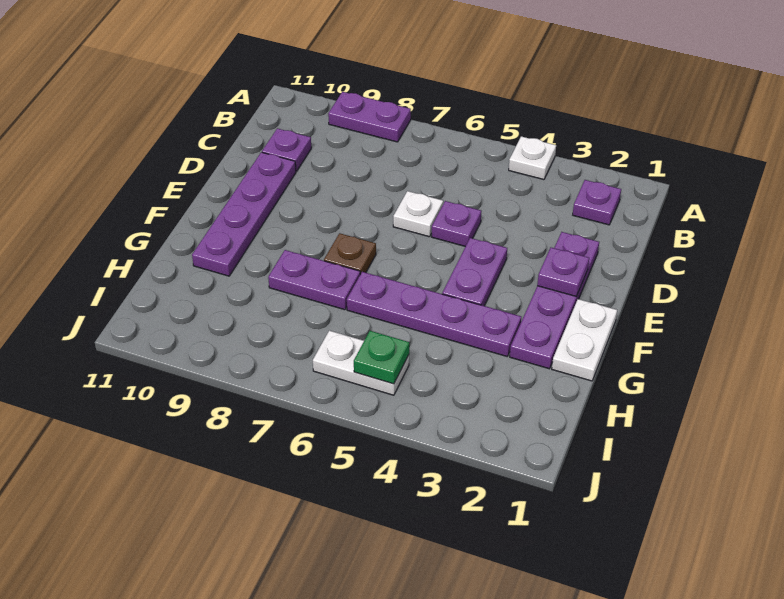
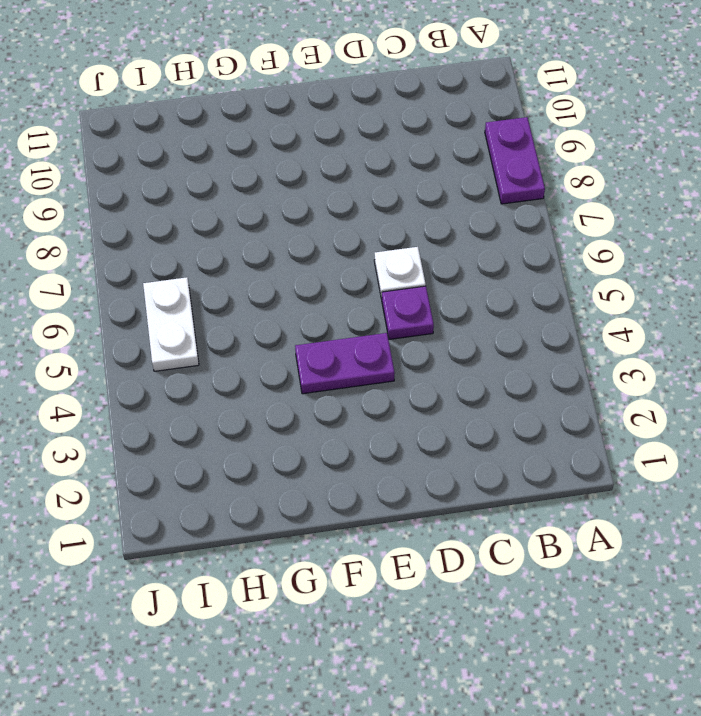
none -> white 1x1 plate [509,136,556,180]
none -> purple 1x1 plate [573,180,621,225]
none -> purple 1x1 plate [262,128,311,171]

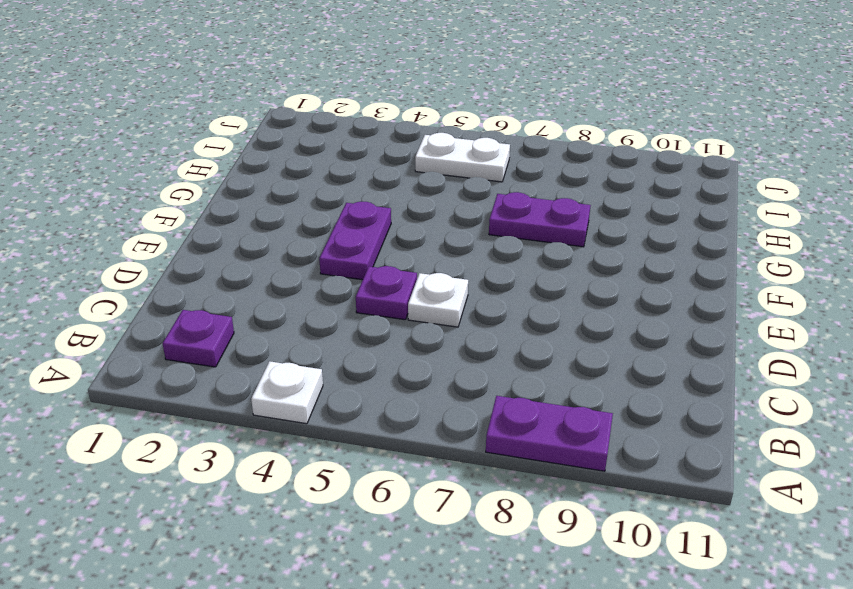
none -> purple 1x1 plate [262,128,311,171]
none -> purple 1x4 plate [510,232,599,369]
none -> purple 1x4 plate [192,152,296,276]

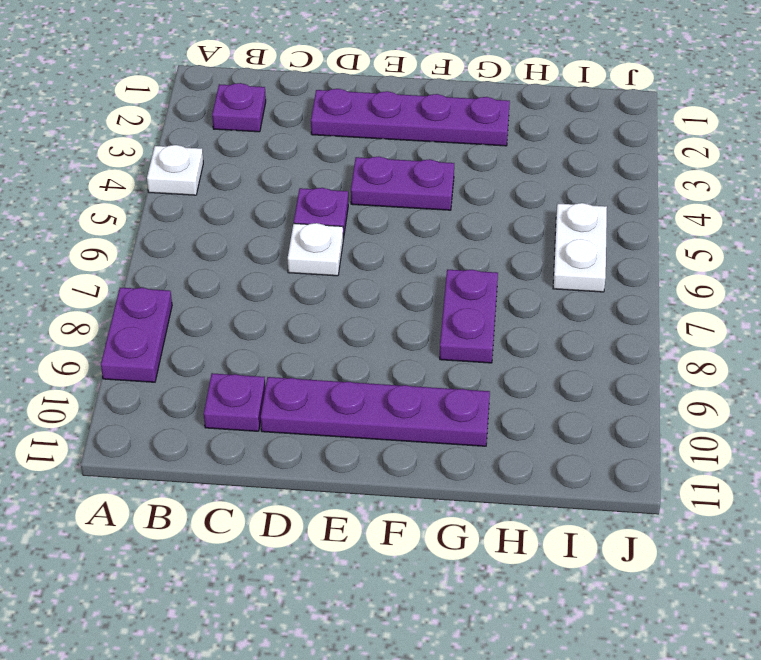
none -> white 1x2 plate [552,299,617,381]
none -> brown 1x1 plate [324,233,376,274]
none -> purple 1x4 plate [347,272,521,356]

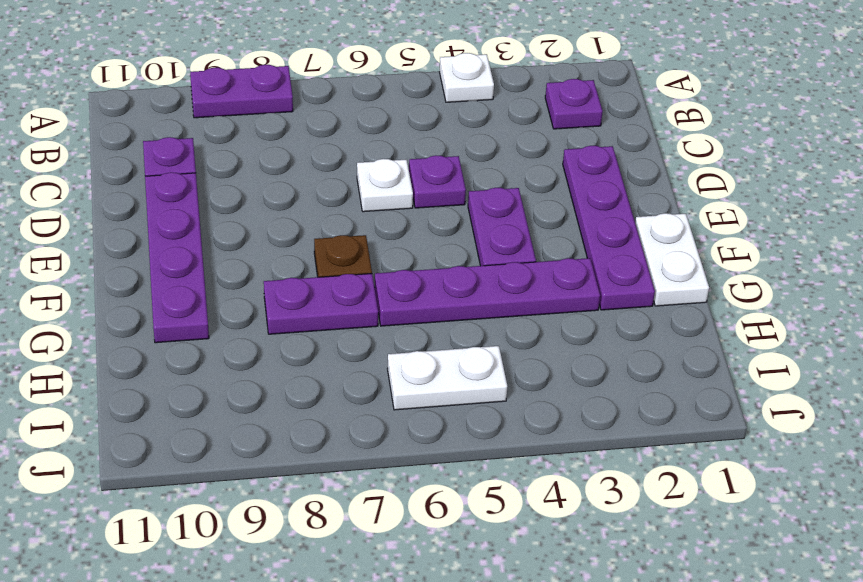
none -> purple 1x1 plate [537,248,589,296]
none -> green 1x1 plate [354,331,409,384]

